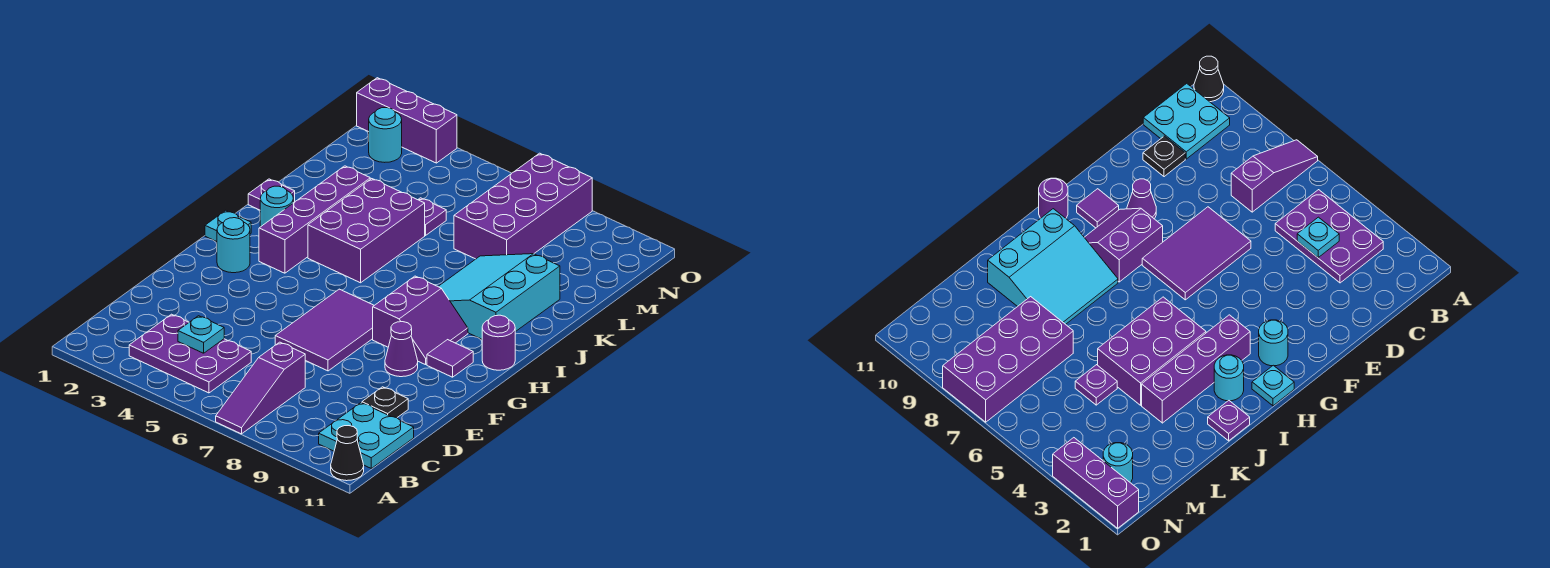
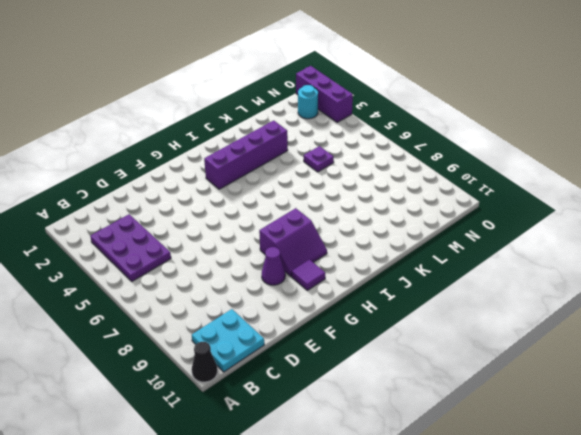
none -> purple 1x3 slope [216,342,305,434]
none -> black 1x1 plate [362,387,408,418]
none -> purple 2x3 tile [275,289,374,371]

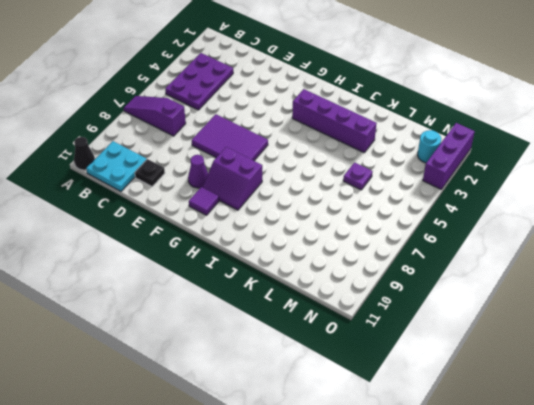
none -> cyan 1x1 round brick [217,218,250,273]
none -> cyan 1x1 plate [205,210,251,242]
none -> purple 1x1 round brick [482,315,515,370]

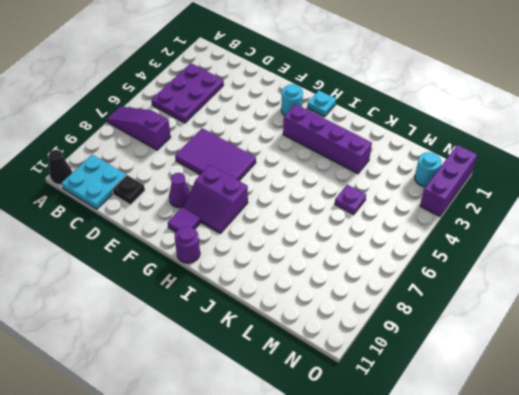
none -> cyan 1x1 round brick [260,186,293,227]
none -> purple 2x3 brick [308,179,425,283]
none -> cyan 3x3 slope [438,254,560,339]

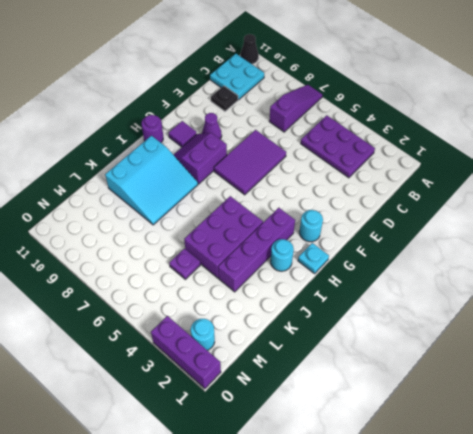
none -> purple 1x1 plate [248,179,295,210]
none -> purple 2x4 brick [454,153,592,259]
none -> cyan 1x1 plate [178,316,224,353]

